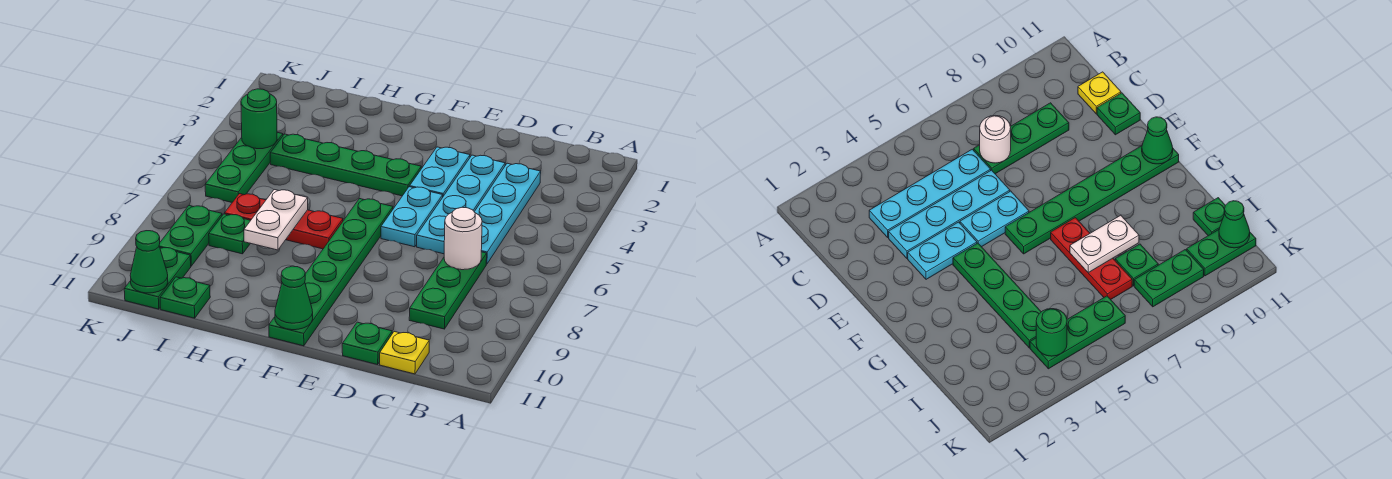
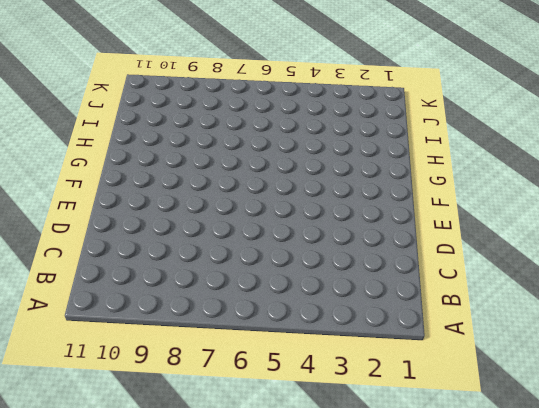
none -> cyan 1x4 plate [475,163,541,264]
none -> green 1x3 plate [409,252,487,329]
none -> yellow 1x1 plate [380,332,429,374]

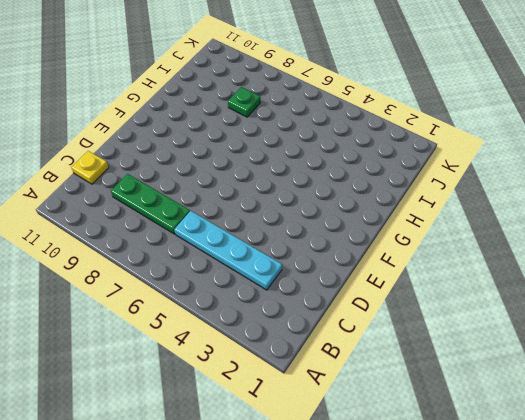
none -> cyan 1x4 plate [417,155,505,254]
none -> green 1x1 plate [342,322,392,365]
none -> cyan 1x2 plate [410,147,470,196]

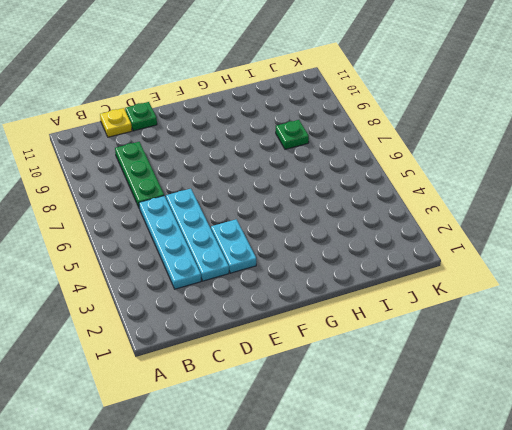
none -> cyan 1x2 plate [381,187,443,247]
none -> green 1x4 plate [270,134,421,196]
none -> green 1x6 plate [269,199,393,346]

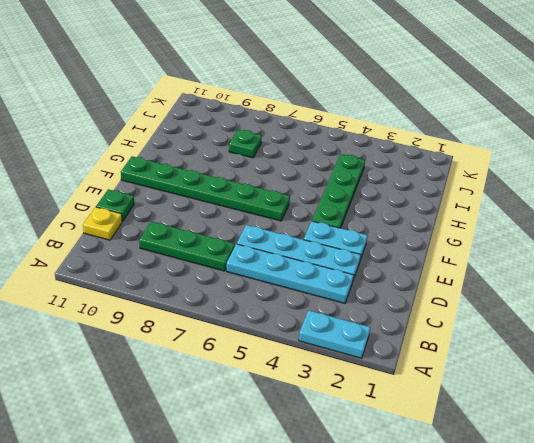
cyan 1x2 plate [299,310,371,358] -> cyan 1x2 plate moved to [381,187,443,247]
none -> red 1x3 plate [225,194,343,249]
none -> green 1x1 plate [160,277,210,318]
none -> green 1x3 plate [205,132,283,202]

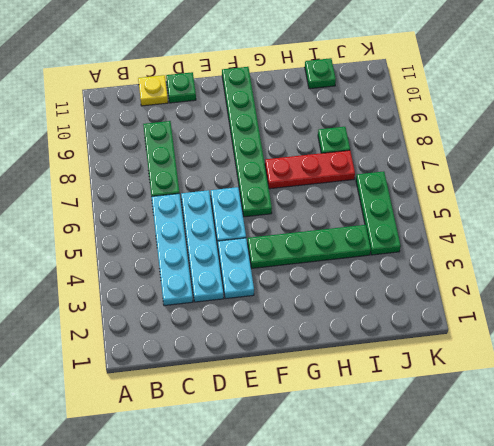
none -> green 1x2 plate [159,206,222,266]
none -> green 1x2 plate [124,248,191,309]
none -> white 1x1 round brick [444,207,482,270]

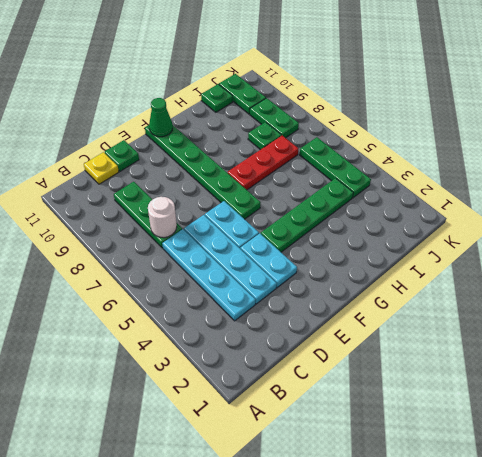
none -> white 1x2 plate [244,190,308,250]
none -> green 1x1 round brick [241,89,277,149]
none -> green 1x1 cone [130,231,168,293]

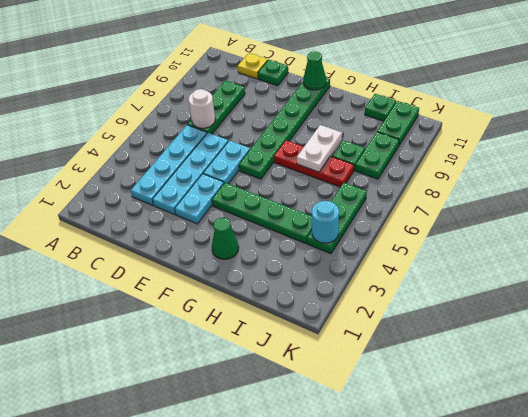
green 1x1 cone [212,218,239,259] -> green 1x1 cone moved to [130,231,168,293]
cyan 1x1 round brick [312,201,339,243] -> green 1x1 round brick [241,89,277,149]

